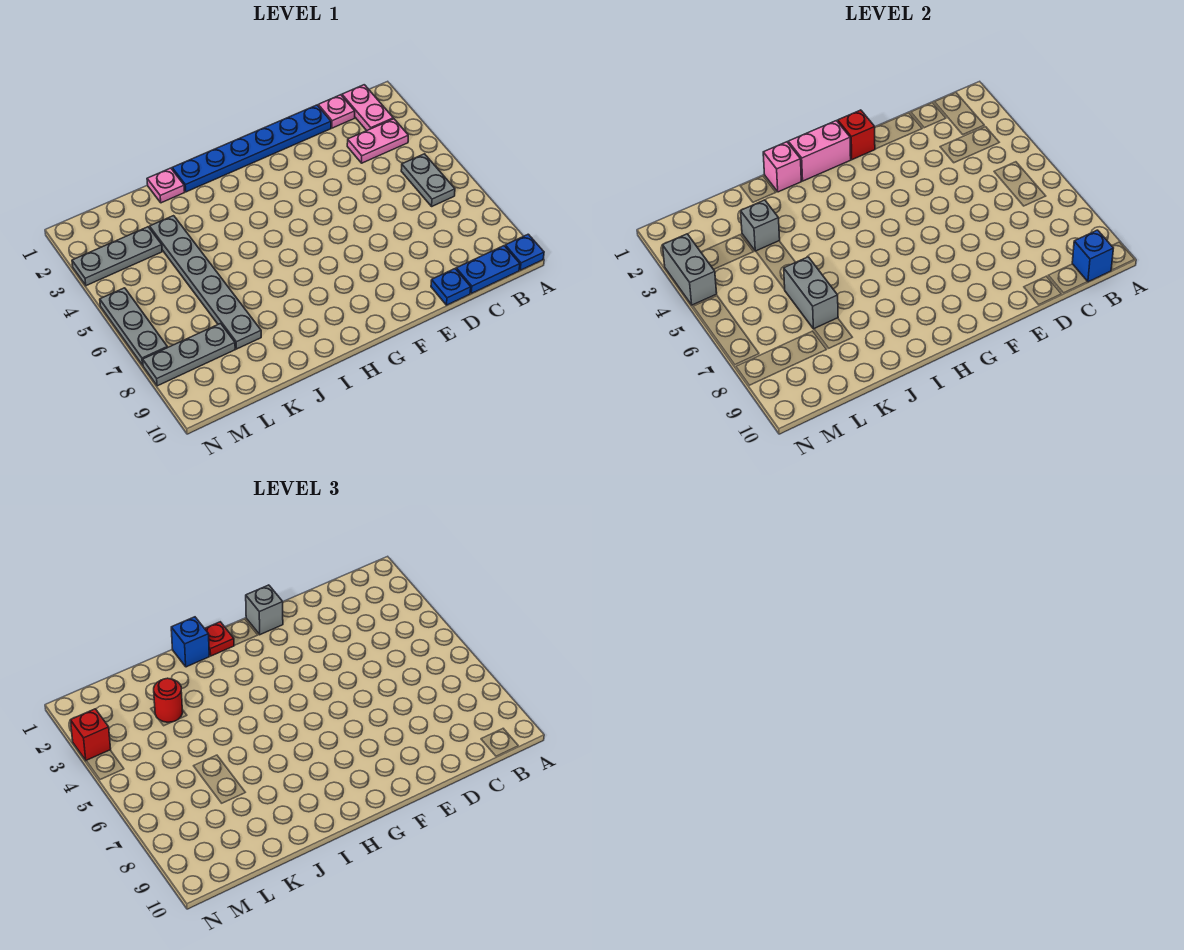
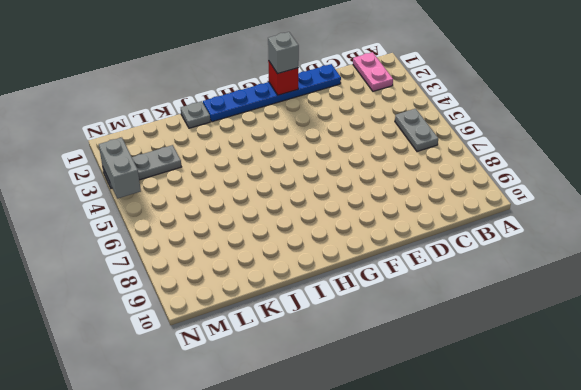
grey 1x1 plate [181,101,210,128] -> pink 1x1 plate [147,168,185,203]
none -> blue 1x1 plate [505,234,544,270]
none -> pink 1x2 plate [347,119,408,163]
none -> blue 1x2 plate [456,246,520,293]

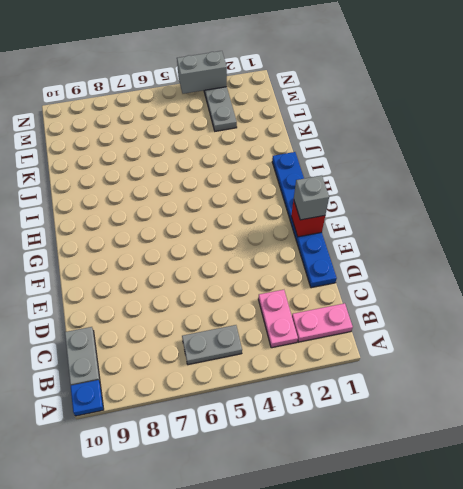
grey 1x2 plate [65,327,100,385] -> blue 1x2 plate [456,246,520,293]
none -> pink 1x1 plate [318,95,355,128]
none -> blue 1x1 plate [431,269,471,305]
none -> pink 1x1 plate [147,168,185,203]

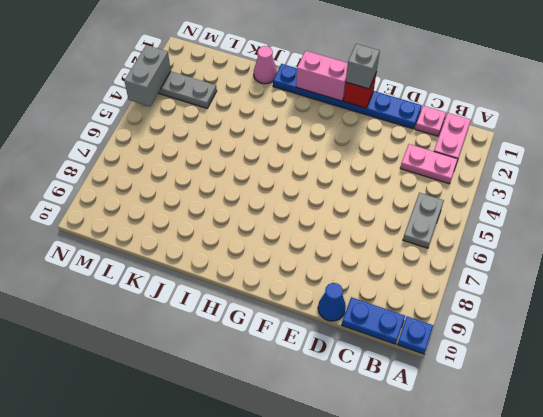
blue 1x1 cone [318,283,346,321] -> blue 1x1 plate [431,269,471,305]
pink 1x1 cone [254,46,277,84] -> pink 1x1 plate [147,168,185,203]
none -> grey 1x6 plate [150,216,261,349]
none -> grey 1x3 plate [143,323,235,386]
none -> grey 1x3 plate [100,288,167,365]

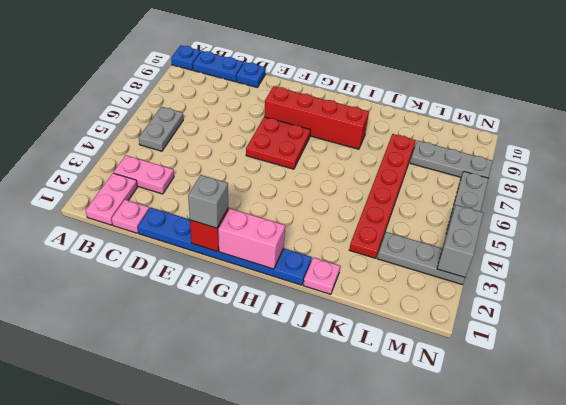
red 2x2 plate [246,117,311,169] -> none
red 1x4 brick [264,86,369,149] -> none
red 1x6 plate [349,134,416,258] -> grey 1x6 plate [150,216,261,349]
none -> blue 1x1 brick [1072,230,1113,282]
none -> pink 1x1 brick [763,142,801,192]
none -> grey 1x1 brick [741,200,780,251]

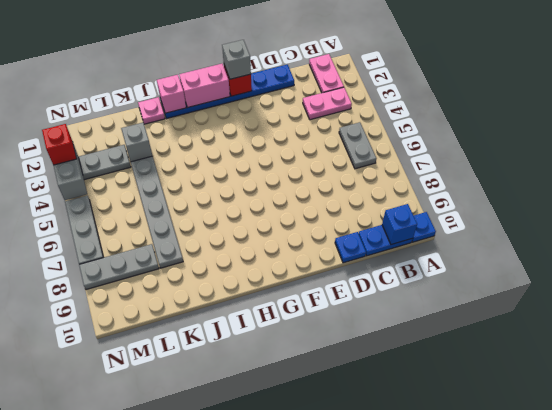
none -> pink 1x1 plate [318,95,355,128]
none -> grey 1x2 brick [784,257,838,329]
none -> red 1x1 plate [205,622,234,656]

